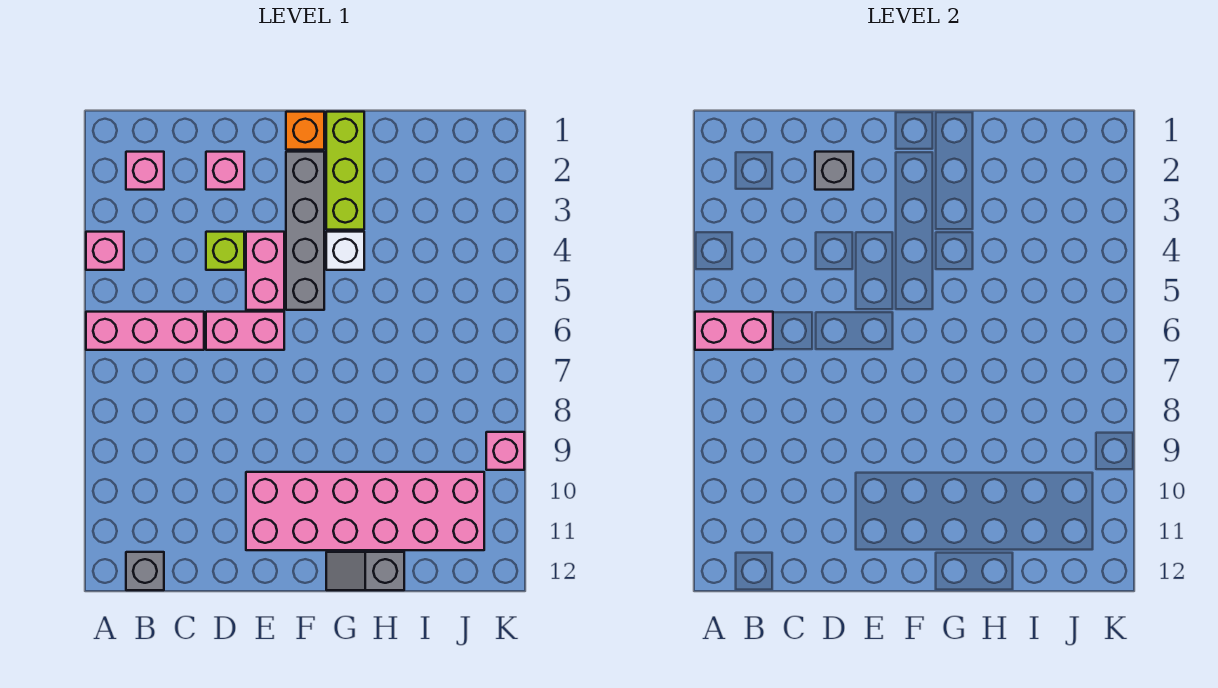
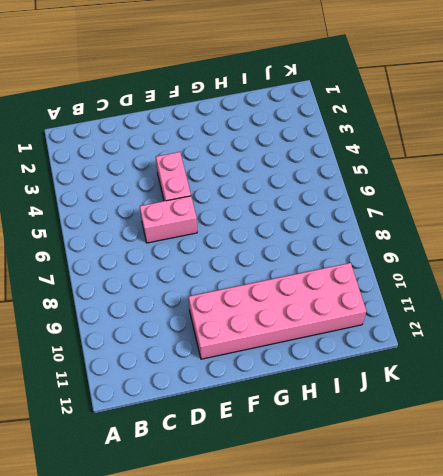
none -> pink 1x1 brick [86,232,124,270]
none -> pink 1x3 brick [86,312,204,350]
none -> pink 1x1 brick [126,152,164,190]

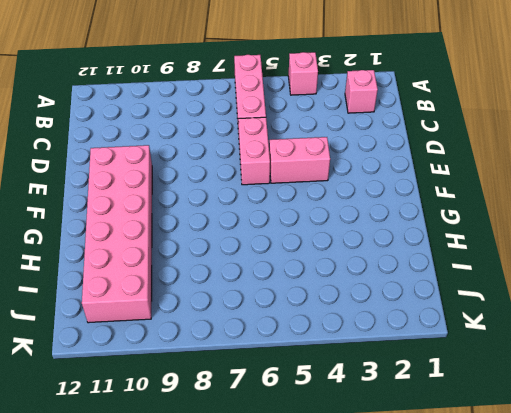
none -> grey 1x1 brick [126,552,164,590]
none -> pink 1x1 brick [206,152,244,190]
none -> lime 1x1 brick [206,232,244,270]

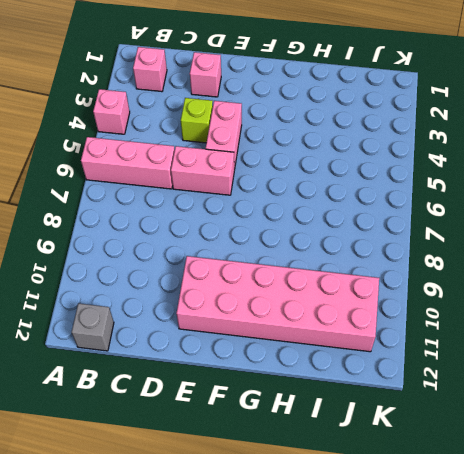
none -> orange 1x1 brick [286,112,324,150]
none -> grey 1x4 brick [286,152,324,310]
none -> lime 1x3 brick [326,112,364,230]

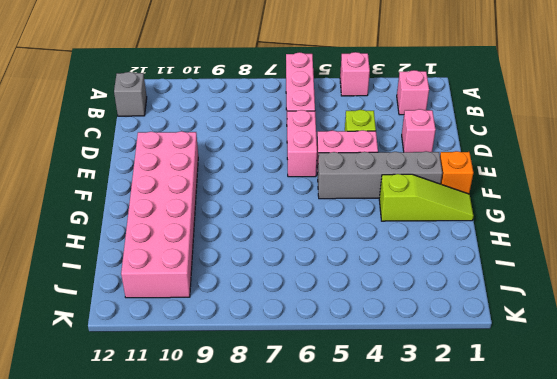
lime 1x3 slope [379,174,474,221] -> lime 1x3 brick [326,112,364,230]
none -> white 1x1 brick [326,232,364,270]
none -> grey 1x2 slope [326,552,404,590]
none -> pink 1x1 brick [486,432,524,470]

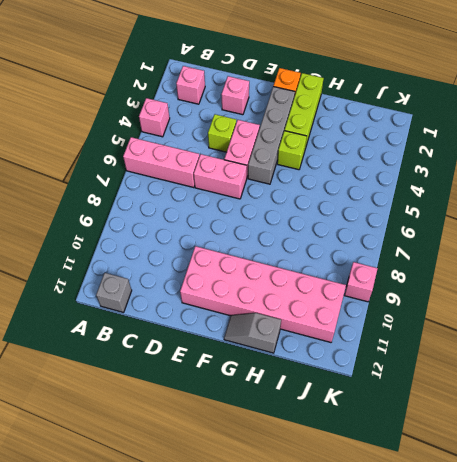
lime 1x1 brick [277,131,307,170] -> white 1x1 brick [326,232,364,270]
none -> pink 1x2 brick [695,312,773,350]
none -> grey 1x1 brick [815,152,853,190]

